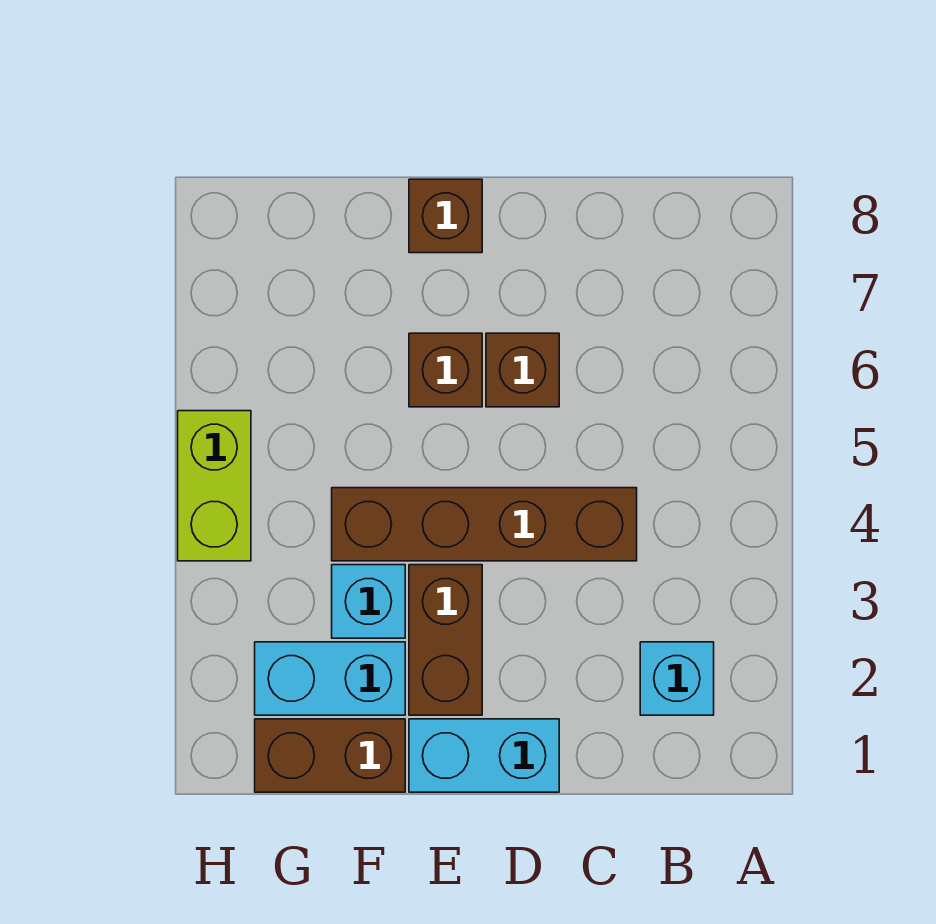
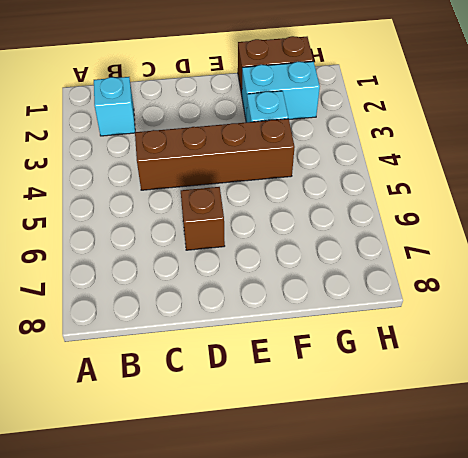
none -> cyan 1x2 brick [409,719,559,792]
none -> brown 1x2 brick [409,565,482,715]

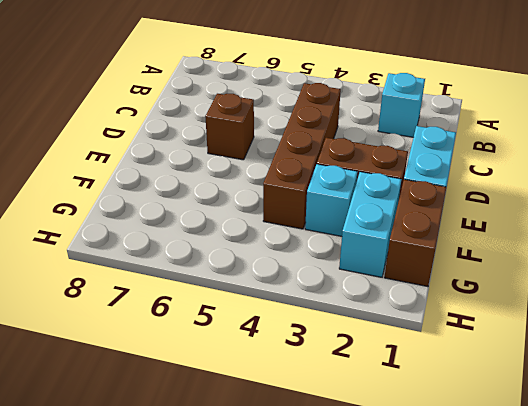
none -> brown 1x1 brick [409,333,482,407]
none -> brown 1x1 brick [409,179,482,253]

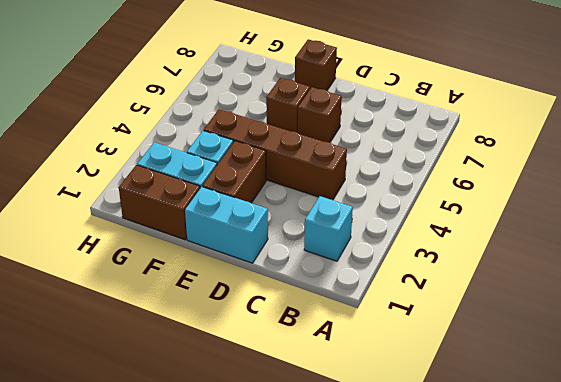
none -> lime 1x2 brick [178,411,251,561]

